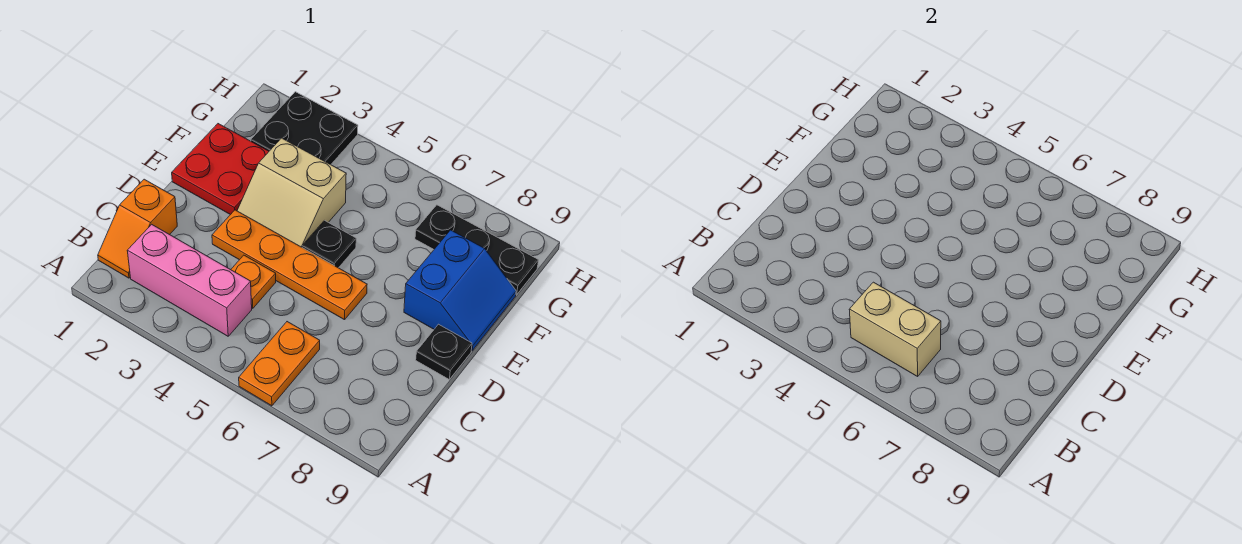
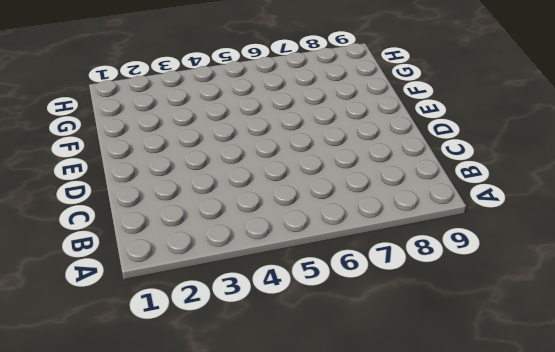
none -> orange 1x2 plate [239,322,320,406]
none -> orange 1x2 slope [98,179,177,278]
none -> pink 1x3 brick [127,224,252,336]

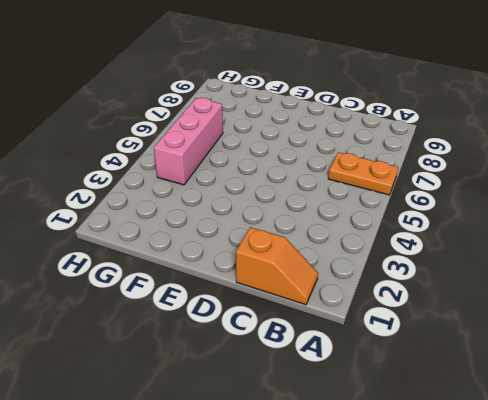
pink 1x3 brick [154,98,223,185] -> pink 1x3 brick moved to [127,224,252,336]
none -> orange 1x1 plate [231,255,276,308]
none -> orange 1x4 plate [212,210,367,320]
none -> black 1x1 plate [416,324,472,379]

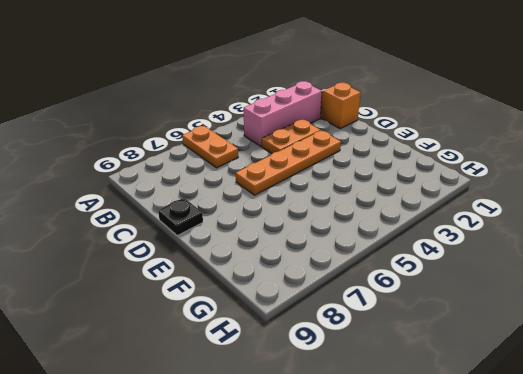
orange 1x2 plate [262,120,321,153] -> orange 1x1 plate [231,255,276,308]
none -> red 2x2 plate [172,124,269,215]
none -> tan 2x2 slope [237,138,346,247]
none -> black 1x1 plate [302,221,356,268]

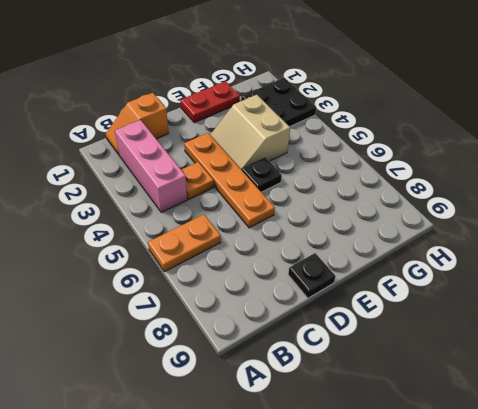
red 1x2 plate [180,81,240,123] -> red 2x2 plate [172,124,269,215]
none -> blue 2x2 slope [404,230,516,351]
none -> black 1x3 plate [415,205,538,295]
none -> tan 1x2 brick [849,282,941,376]

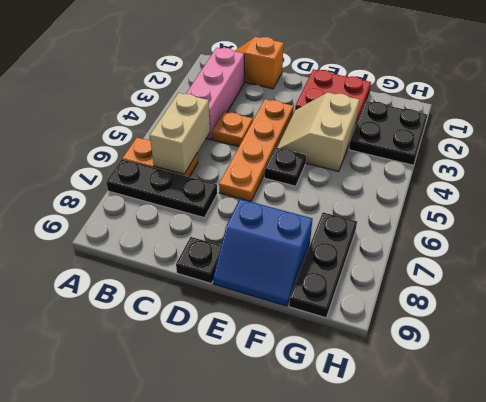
black 1x3 plate [106,160,217,218] -> none

